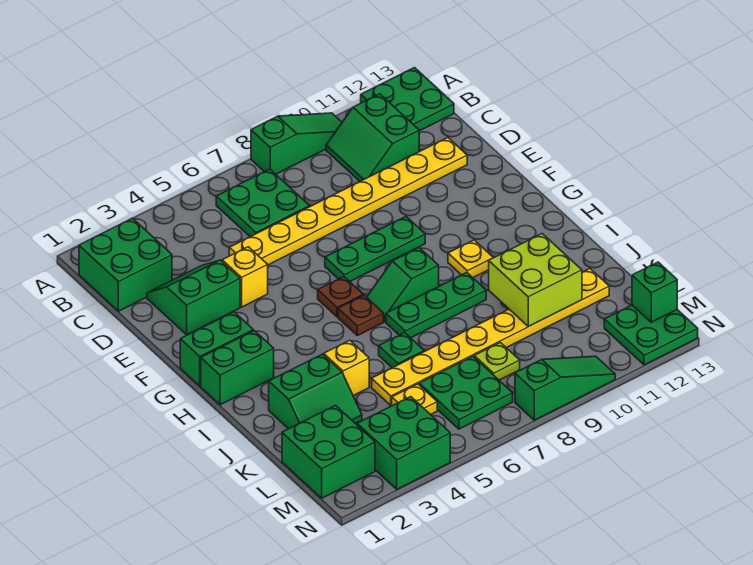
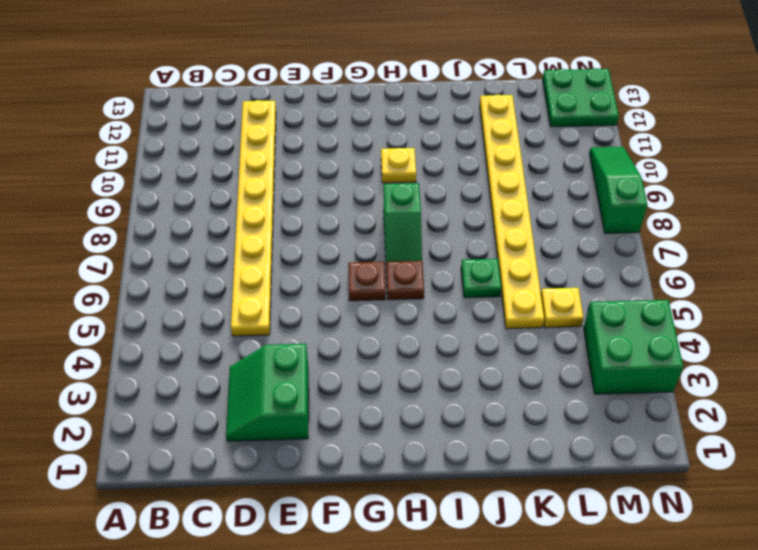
none -> green 1x3 slope [251,113,342,174]
none -> green 2x2 plate [361,68,454,131]
none -> green 2x2 brick [79,218,172,311]

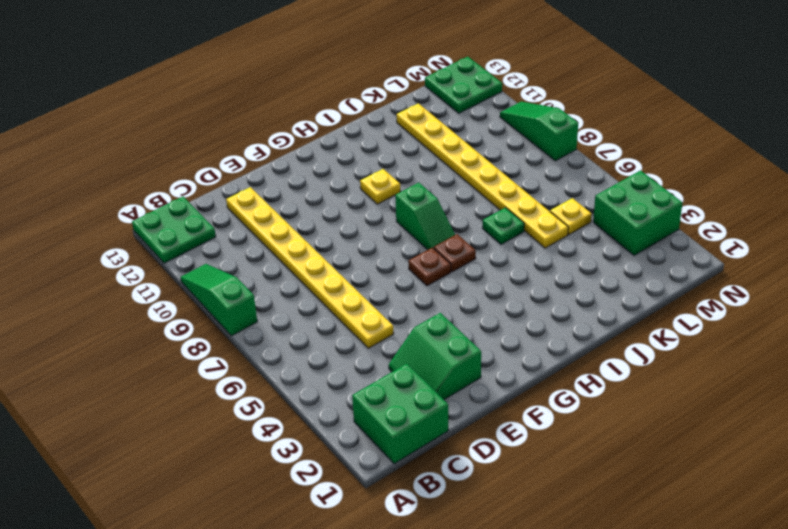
none -> green 2x2 plate [216,169,310,237]
none -> green 2x2 slope [326,94,419,181]
none -> yellow 1x1 brick [222,247,268,307]

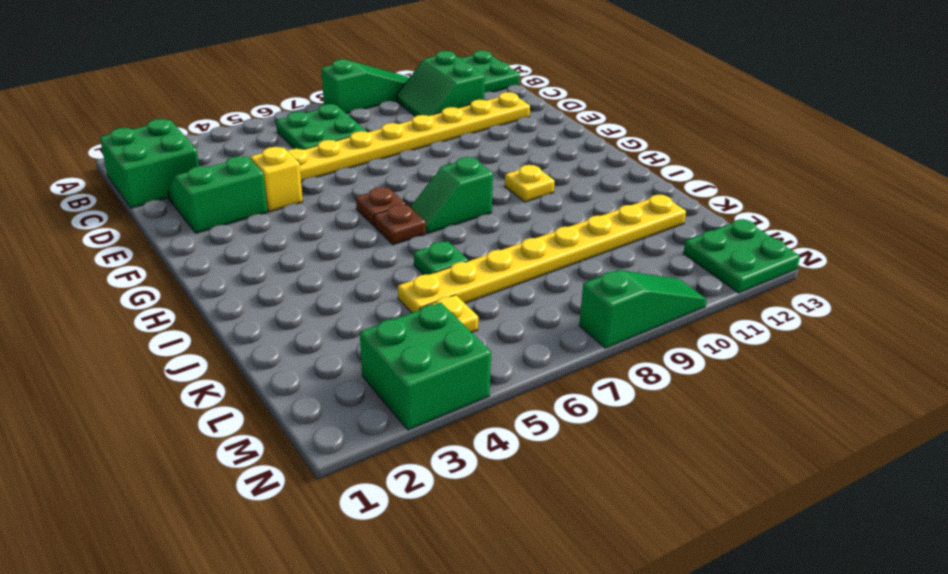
none -> green 1x3 plate [325,217,425,282]
none -> green 1x2 brick [180,312,253,386]
none -> green 1x2 brick [201,331,274,405]

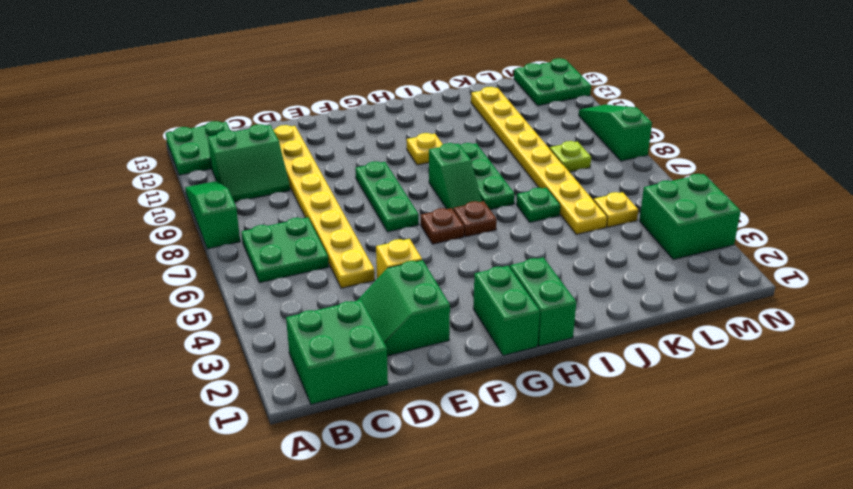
none -> green 2x2 slope [269,354,362,429]
none -> yellow 1x1 brick [324,340,369,396]
none -> green 2x2 brick [282,405,375,498]

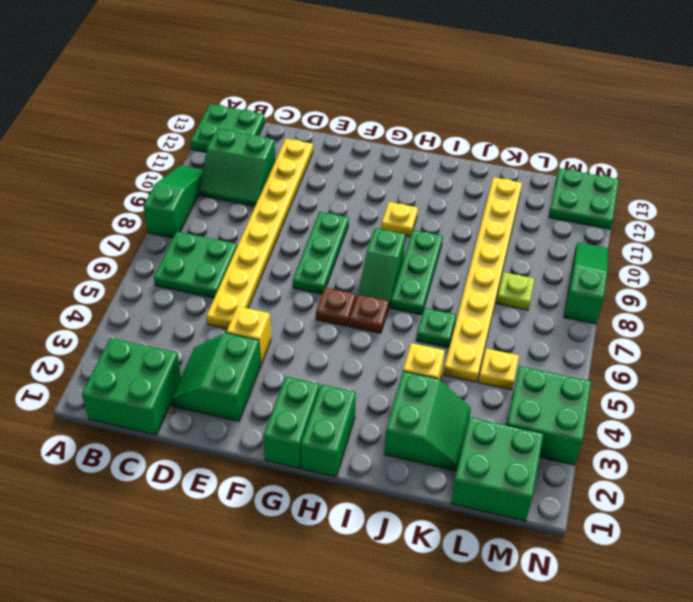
none -> green 2x2 plate [419,356,513,429]
none -> lime 2x2 brick [489,234,582,327]
none -> green 1x1 brick [632,262,677,322]

